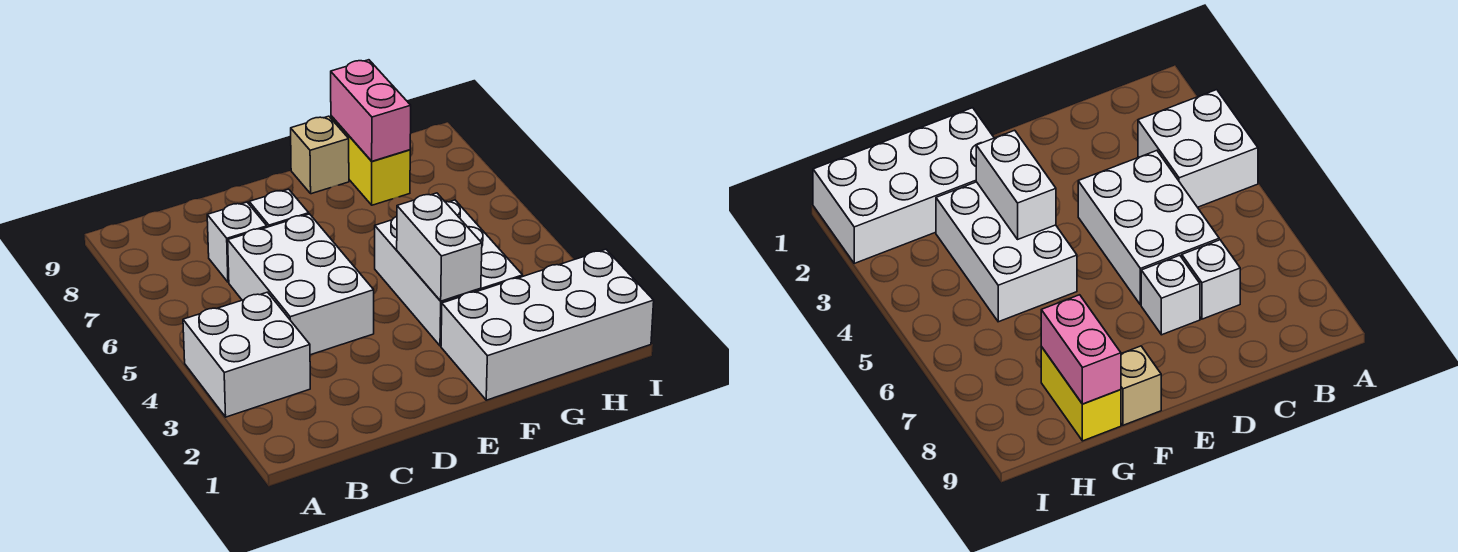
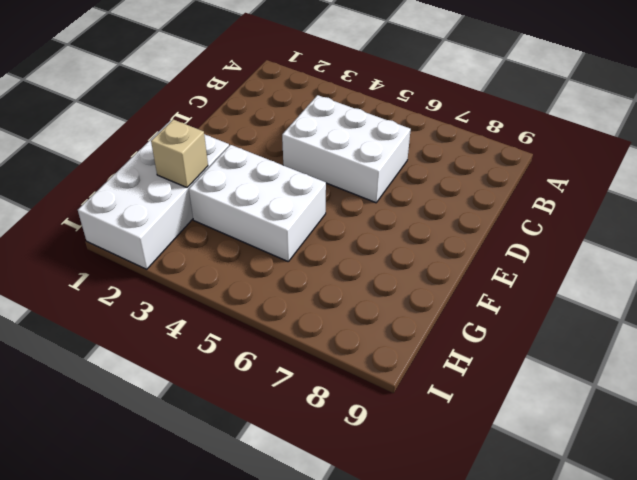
tan 1x1 brick [151,119,208,187] -> tan 1x1 brick moved to [291,116,349,194]
none -> white 2x2 brick [183,292,310,417]
none -> white 1x1 brick [207,202,267,282]

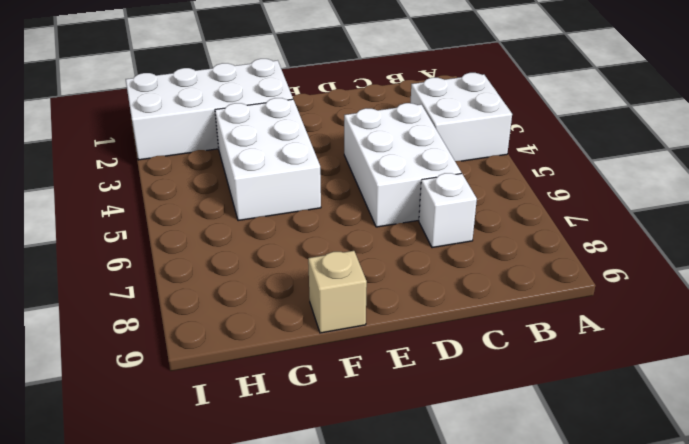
none -> white 1x1 brick [249,189,309,227]
none -> yellow 1x2 brick [331,116,410,205]

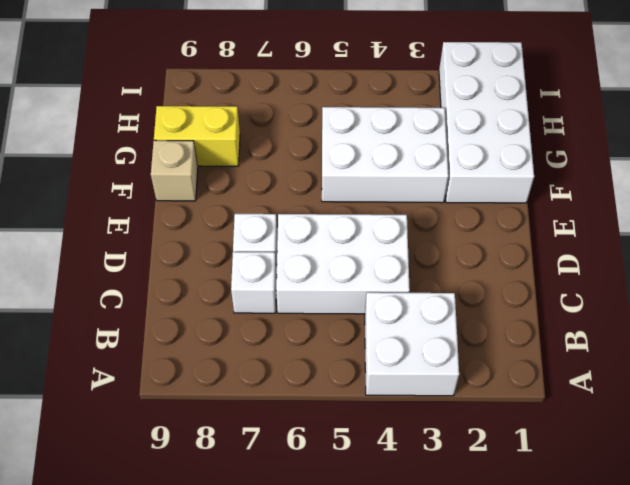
none -> white 1x2 brick [397,193,482,301]
none -> pink 1x2 brick [331,60,411,161]

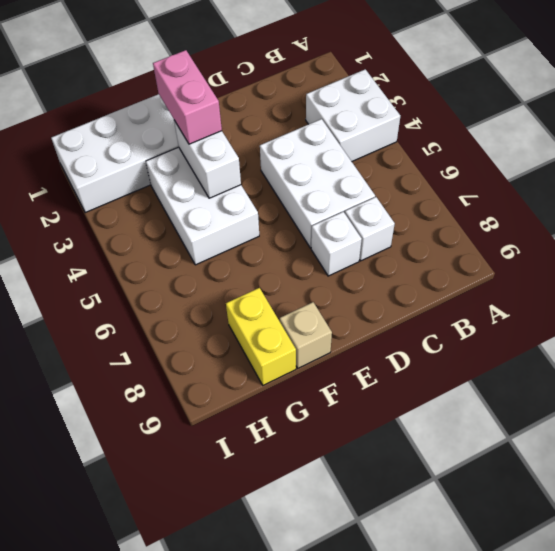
pink 1x2 brick [153,50,222,144] -> pink 1x2 brick moved to [331,60,411,161]

